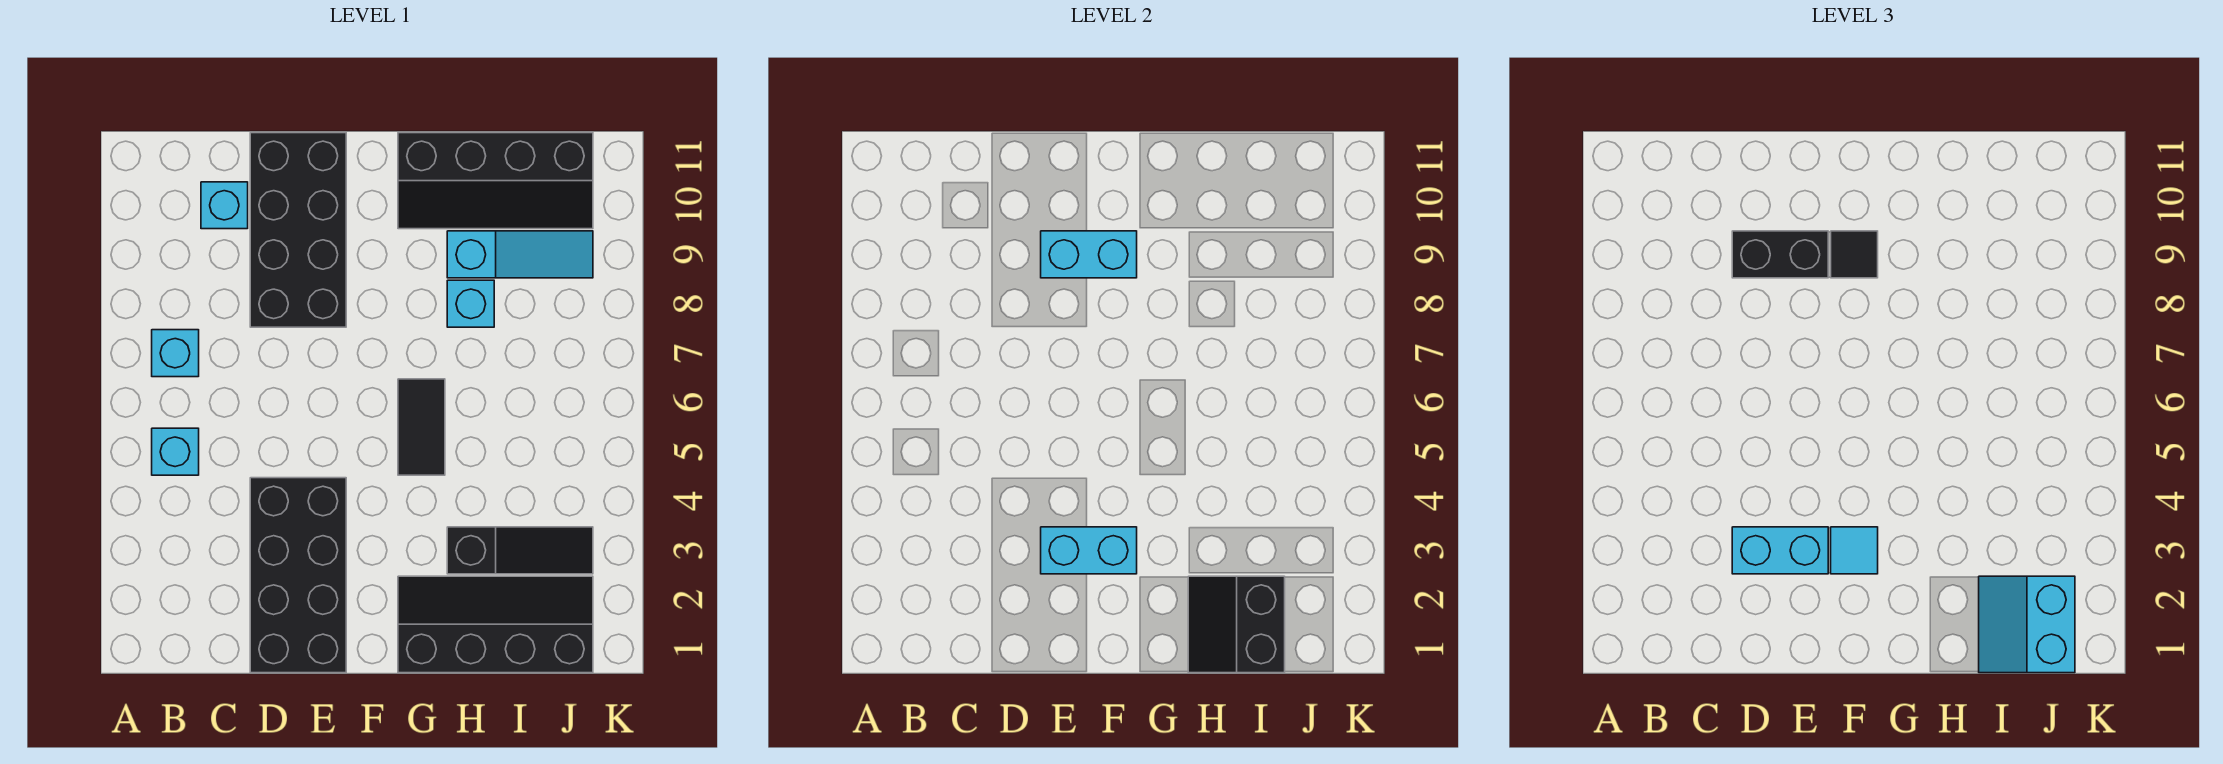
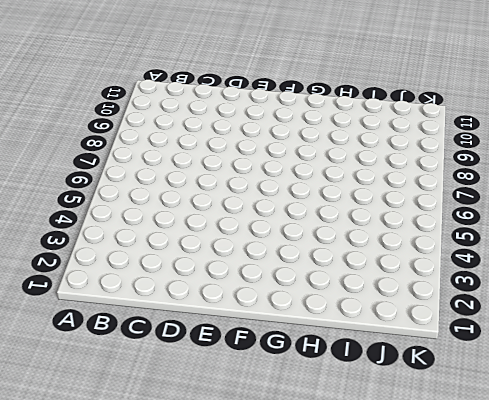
none -> cyan 1x1 brick [152,428,199,475]
none -> cyan 1x1 brick [152,330,199,377]
none -> cyan 1x1 brick [201,182,248,229]

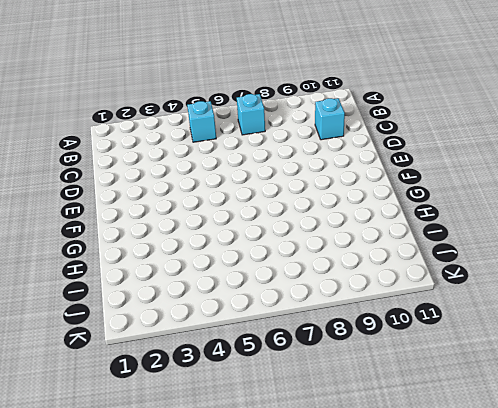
none -> black 2x4 brick [250,478,346,673]
none -> black 2x4 brick [250,133,346,327]
none -> black 2x4 slope [398,576,593,673]

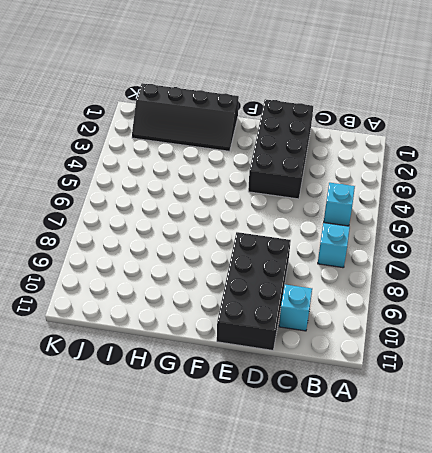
none -> black 1x2 tile [398,379,445,475]
none -> black 2x4 slope [398,133,593,229]
none -> black 1x3 slope [447,527,593,574]

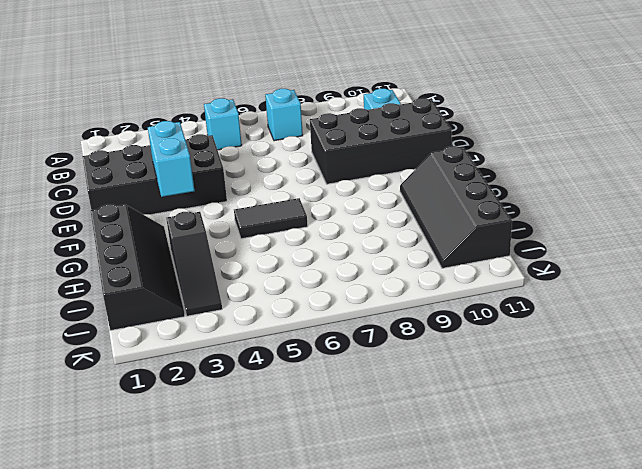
none -> cyan 1x1 brick [447,280,494,327]
none -> cyan 1x3 slope [447,231,593,278]
none -> cyan 1x2 brick [1041,231,1137,278]

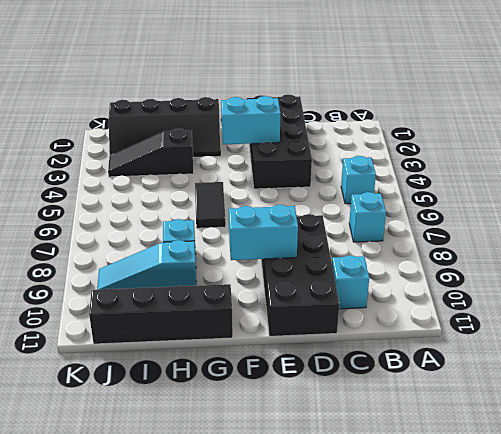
none -> black 2x2 slope [1188,576,1285,673]
none -> cyan 1x2 brick [1732,527,1828,574]
none -> black 1x2 brick [1732,231,1828,278]

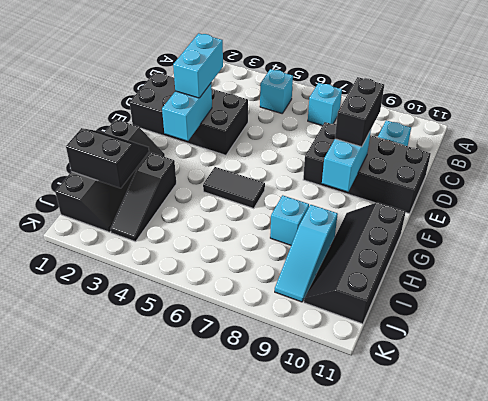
none -> cyan 1x1 tile [1831,527,1878,574]
none -> black 1x1 tile [1831,231,1878,278]
none -> cyan 2x2 slope [1979,576,2075,673]

